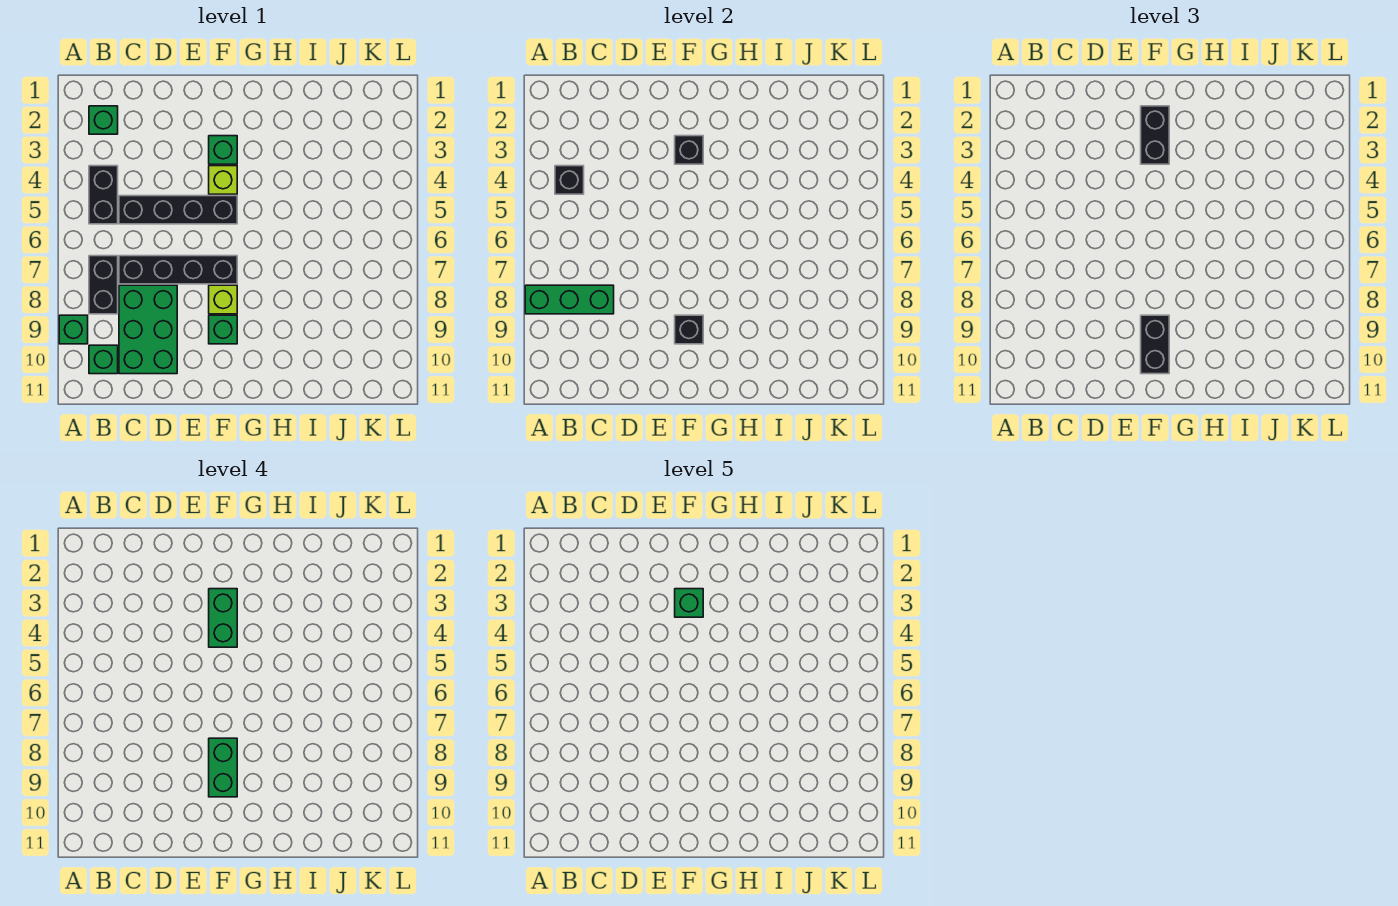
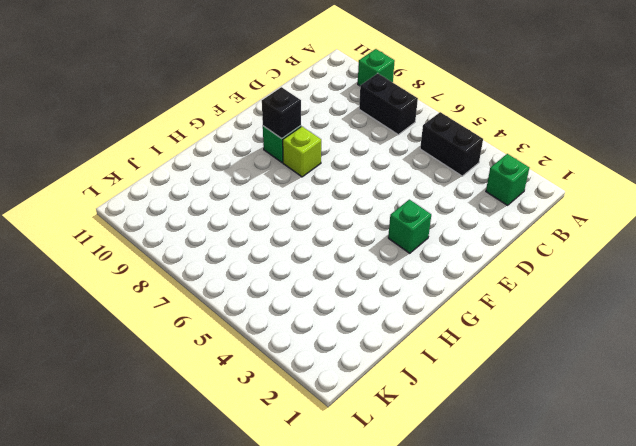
none -> green 1x1 brick [89,345,118,374]
none -> black 1x4 brick [119,196,237,224]
none -> black 1x4 brick [119,256,237,284]

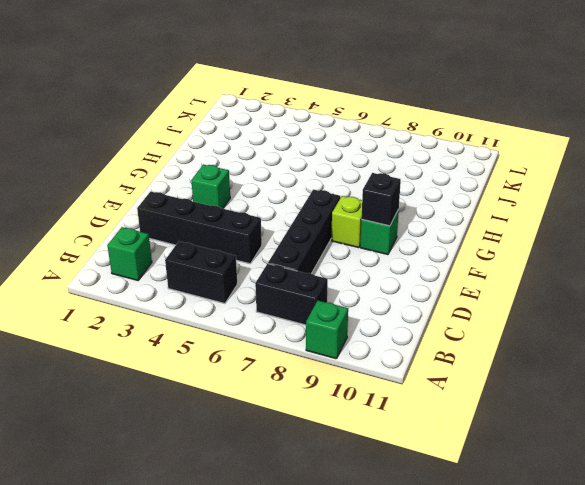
black 1x4 brick [137,191,262,264] -> black 1x4 brick turned to [119,196,237,224]
none -> green 1x1 brick [89,345,118,374]
none -> green 2x3 brick [119,285,177,374]
none -> lime 1x1 brick [209,166,237,194]

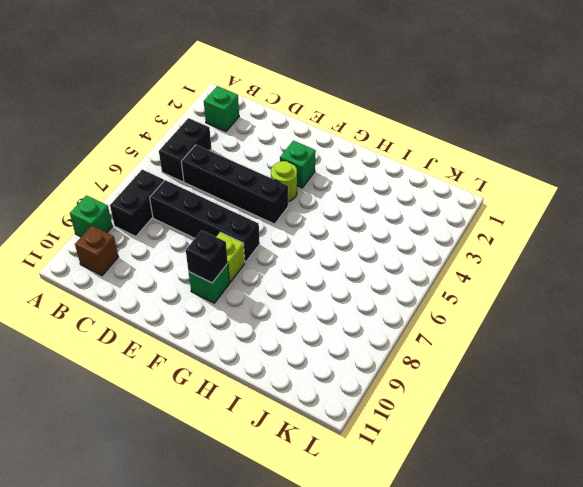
brown 1x1 brick [75,226,118,275] -> green 1x1 brick [89,345,118,374]
lime 1x1 round brick [271,161,297,202] -> lime 1x1 brick [209,166,237,194]
none -> green 2x3 brick [119,285,177,374]
none -> green 1x3 brick [525,285,614,314]
none -> black 1x1 brick [555,166,584,194]

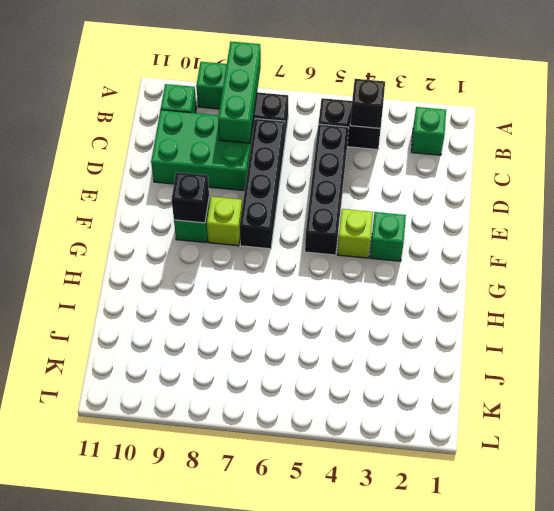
none -> black 1x1 brick [675,136,703,164]
none -> black 1x2 brick [1141,106,1169,164]
none -> black 1x2 brick [1141,315,1169,374]

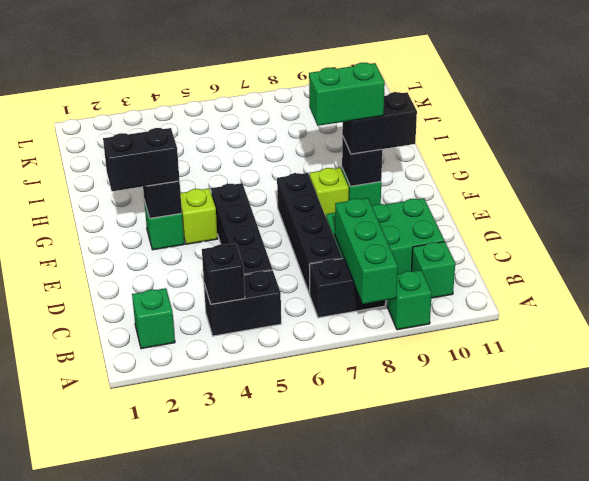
none -> green 1x2 brick [209,589,237,647]
none -> green 1x1 brick [675,589,703,617]

